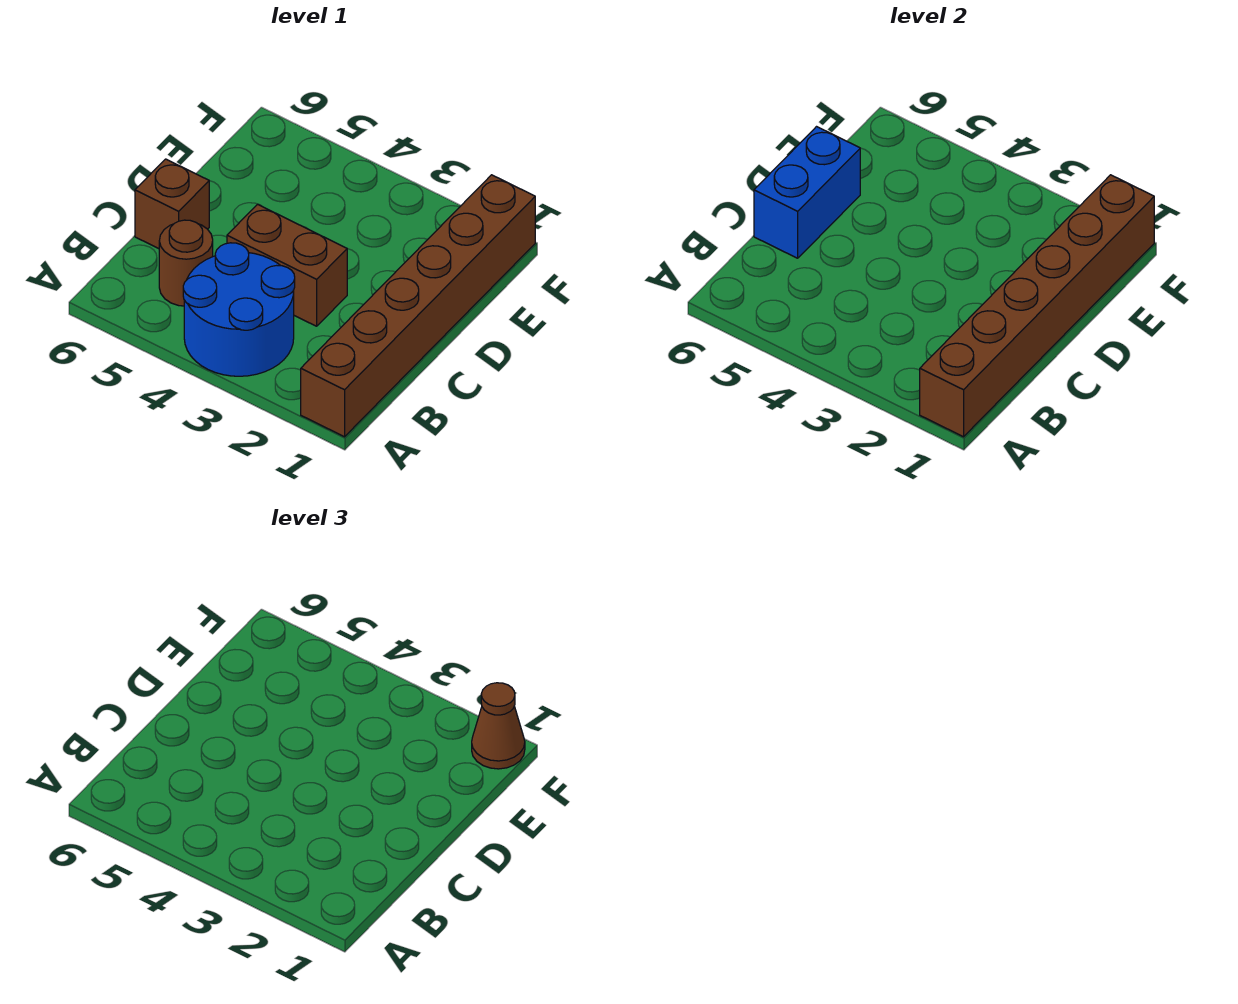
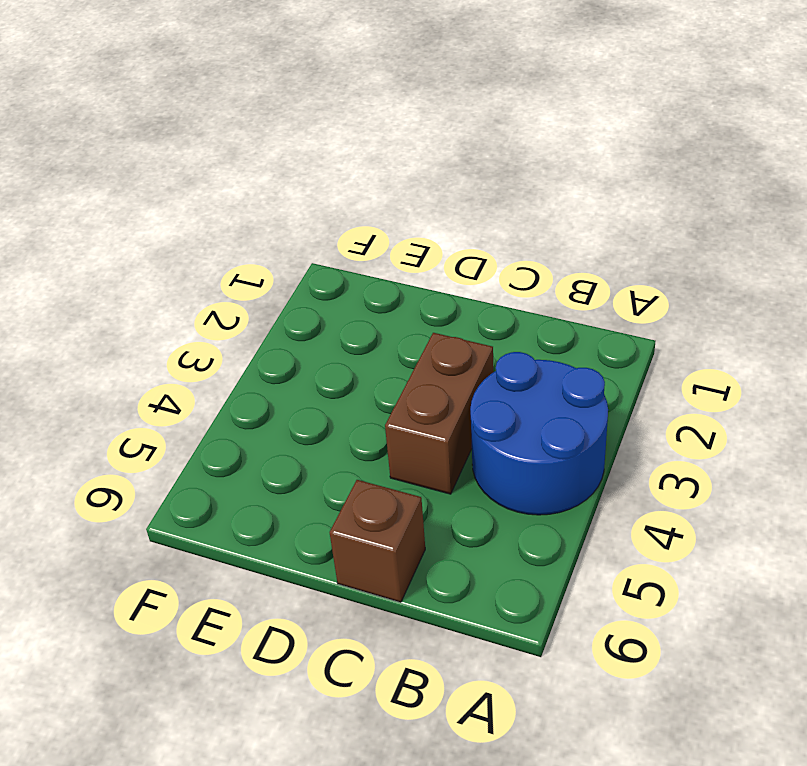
none -> brown 1x6 brick [301,175,535,437]
none -> brown 1x1 round brick [159,220,213,306]

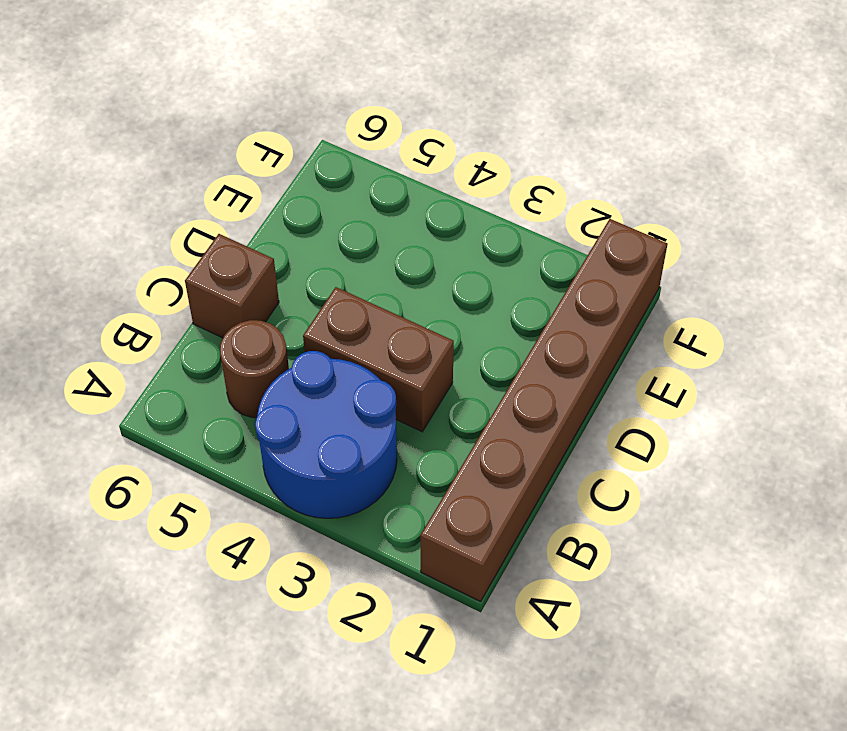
none -> brown 1x6 brick [920,175,1154,437]
none -> blue 1x2 brick [754,127,860,258]

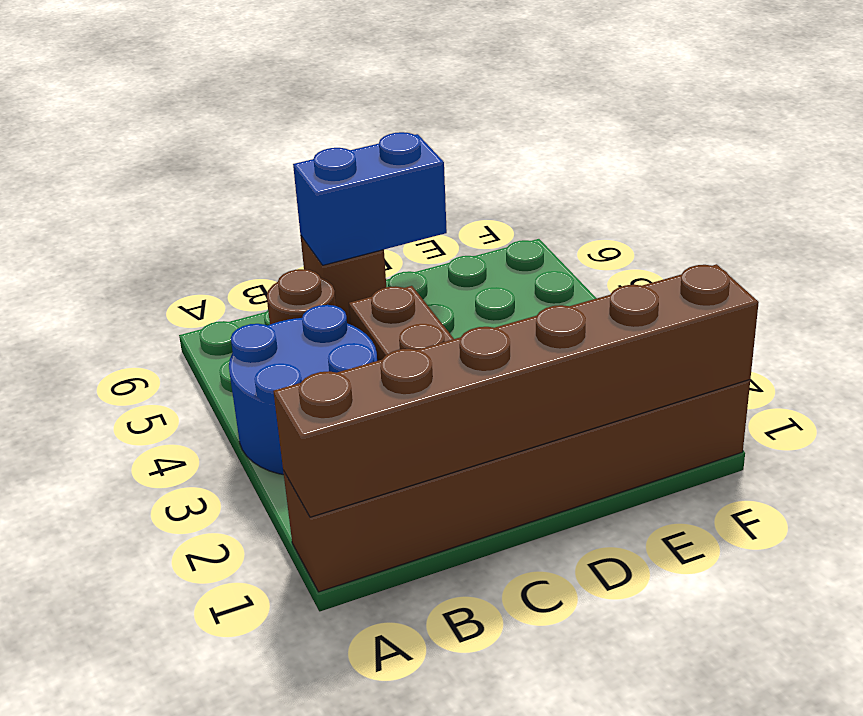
none -> brown 1x1 cone [472,683,525,769]

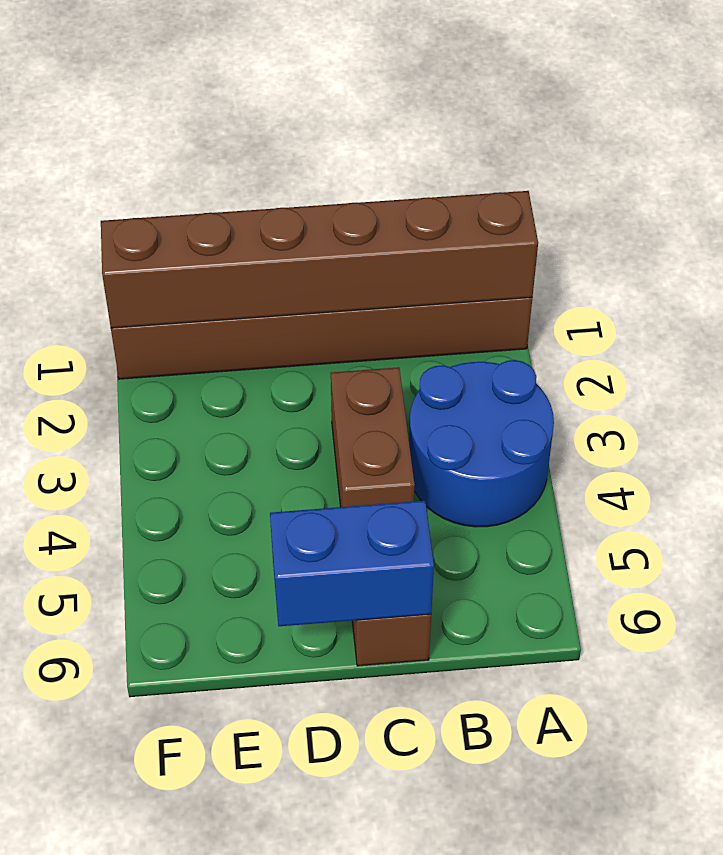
none -> brown 1x1 round brick [159,220,213,306]
none -> brown 1x1 cone [472,683,525,769]

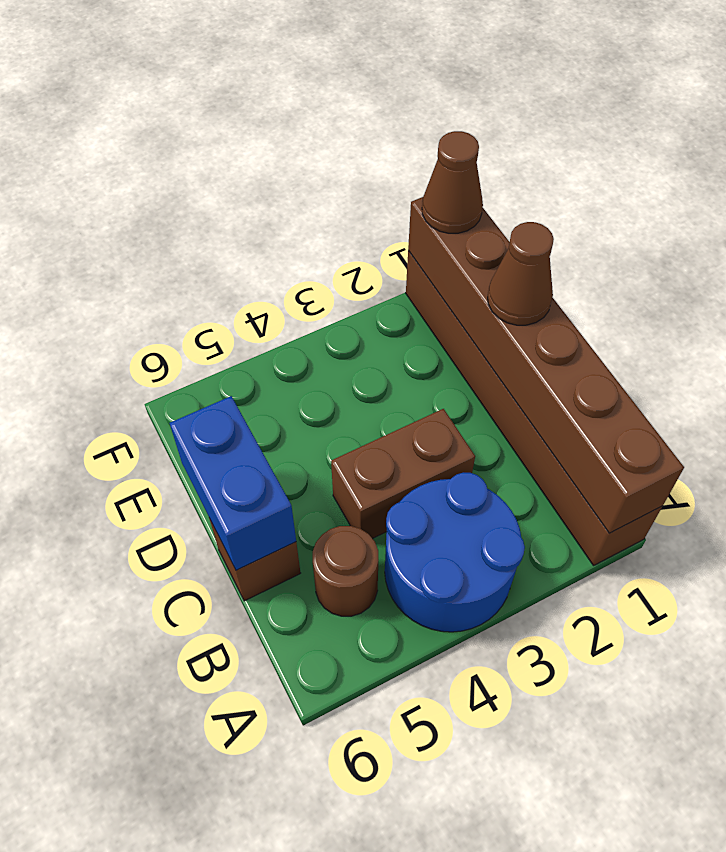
brown 1x1 cone [488,222,554,325] -> none

